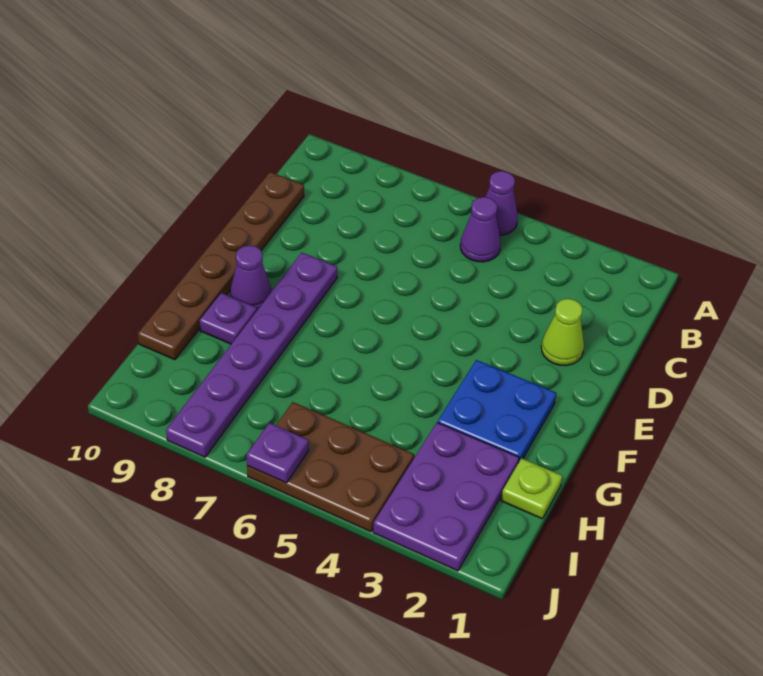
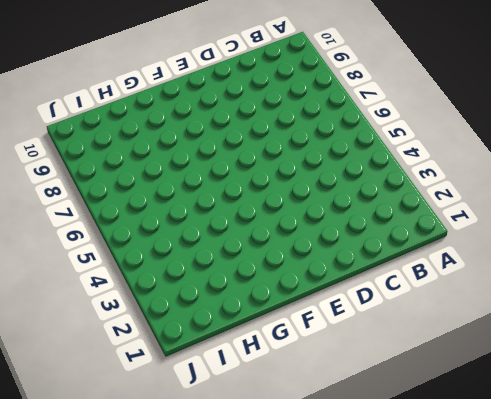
none -> purple 1x1 cone [486,171,518,235]
none -> purple 1x1 cone [460,197,501,262]
none -> brown 1x6 plate [138,172,304,360]

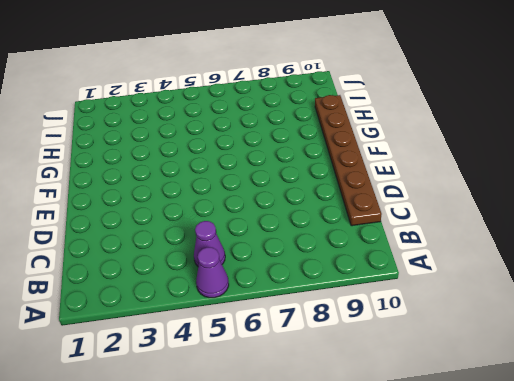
none -> lime 1x1 cone [541,299,584,366]
none -> purple 1x6 plate [166,253,337,457]
none -> blue 2x2 plate [438,360,556,463]

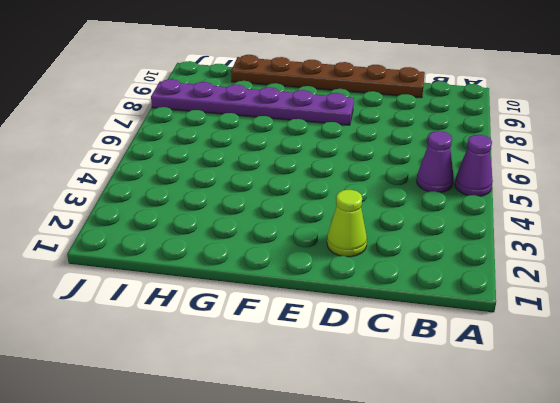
none -> blue 2x2 plate [438,360,556,463]
none -> purple 1x1 cone [230,245,271,310]
none -> purple 1x1 plate [199,293,257,344]

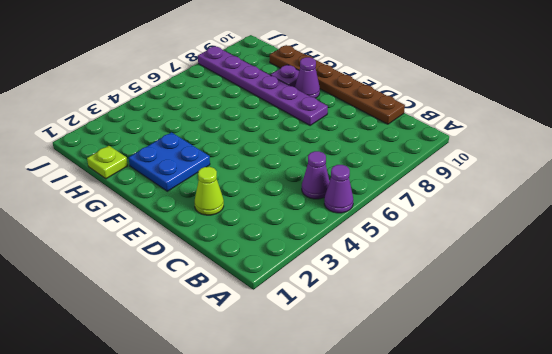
none -> purple 2x3 plate [373,422,519,571]
none -> brown 2x3 plate [247,402,414,532]
none -> purple 1x1 plate [247,423,309,483]

